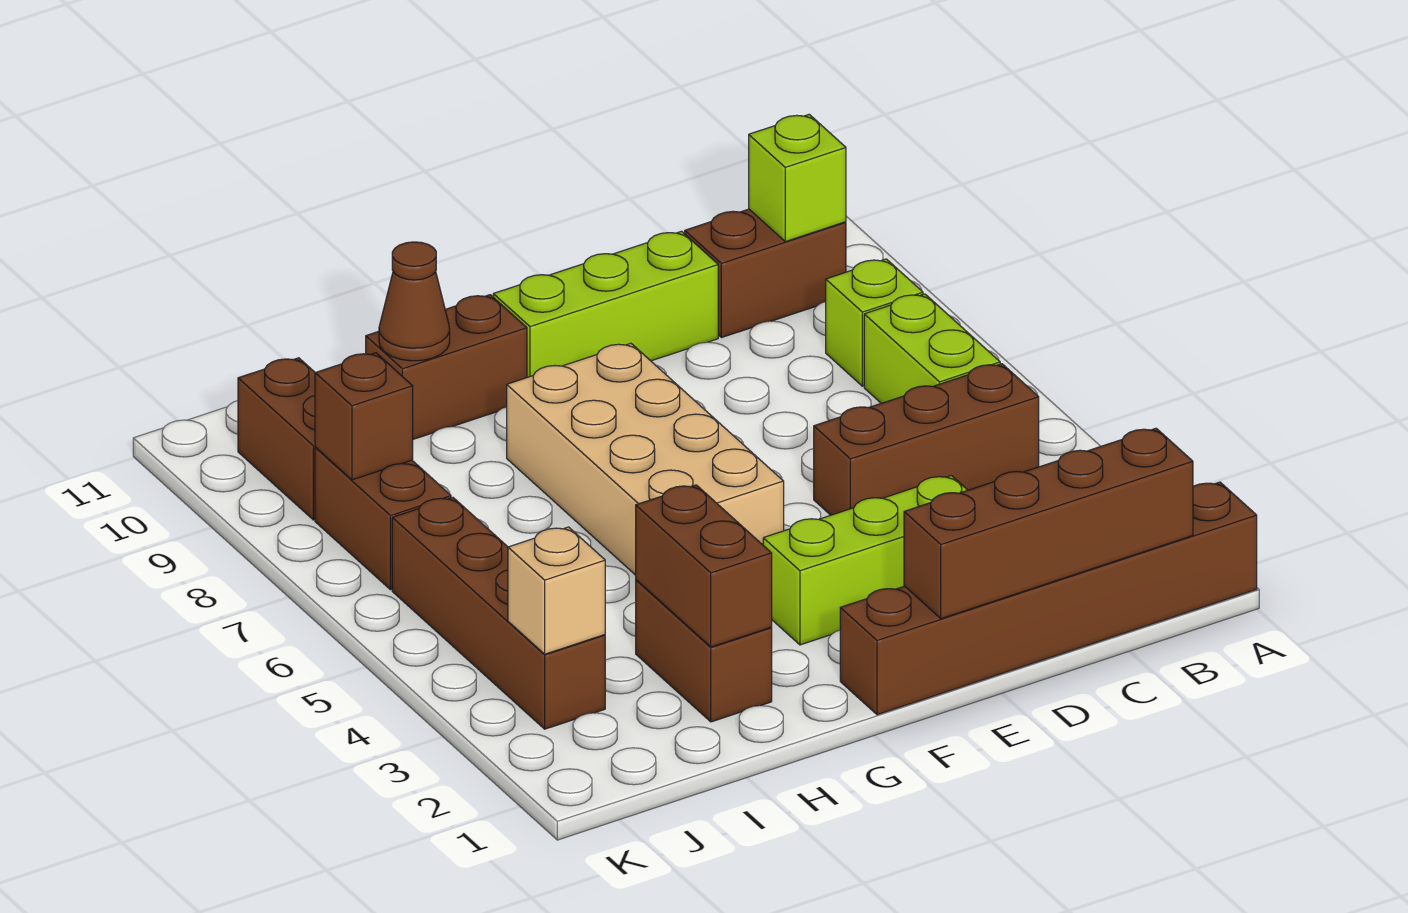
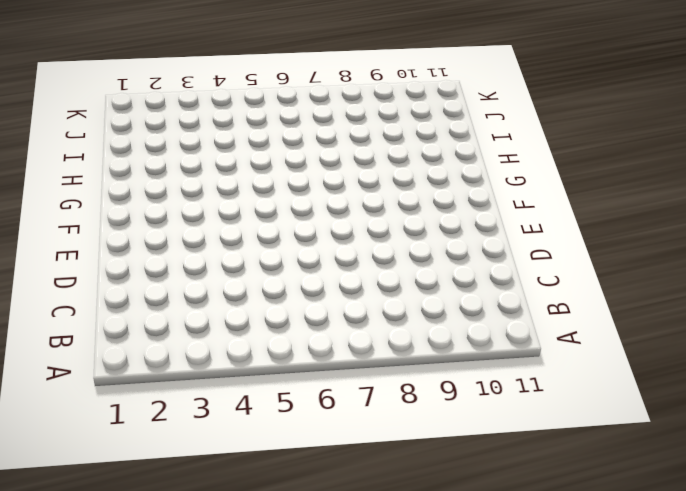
none -> brown 1x6 brick [840,482,1257,715]
none -> brown 1x3 brick [814,364,1039,515]
none -> lime 1x2 brick [864,294,1000,403]

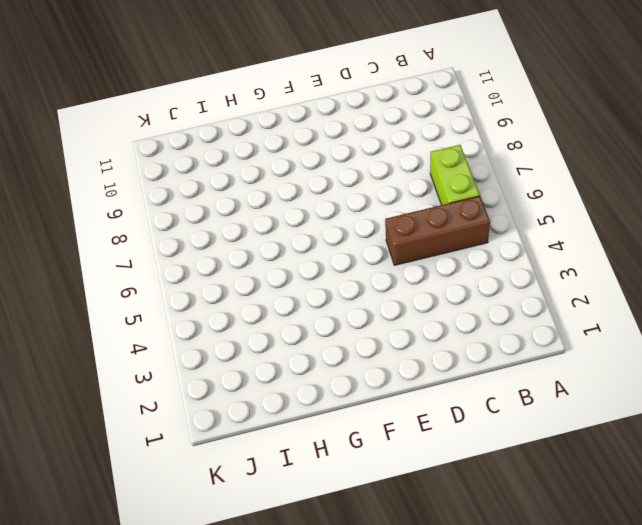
none -> brown 1x6 brick [840,482,1257,715]
none -> lime 1x1 brick [826,259,923,386]
none -> brown 1x2 brick [685,209,846,338]

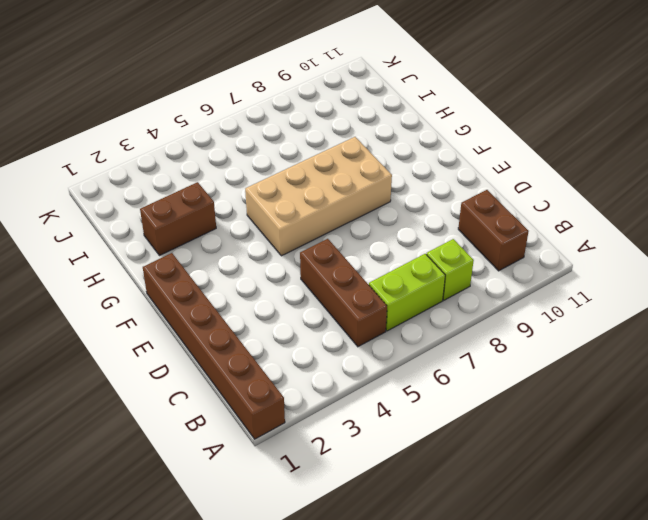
none -> lime 1x3 brick [763,476,967,645]
none -> lime 1x3 brick [493,231,718,377]
none -> brown 1x2 brick [366,295,527,439]

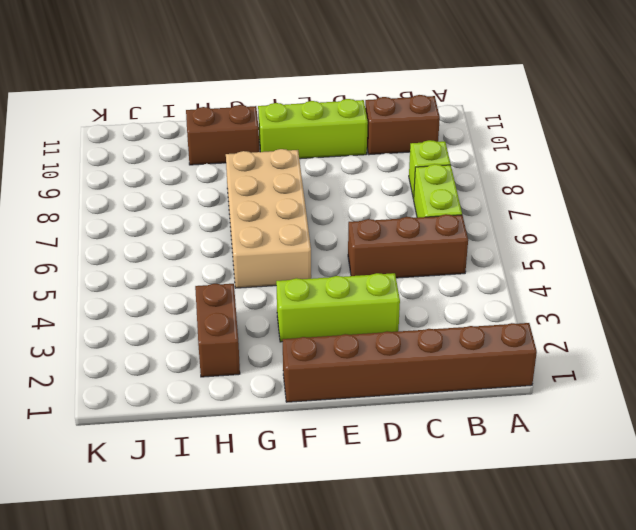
none -> brown 1x4 brick [392,497,605,729]
none -> brown 1x2 brick [315,447,451,590]
none -> brown 1x2 brick [238,358,315,520]

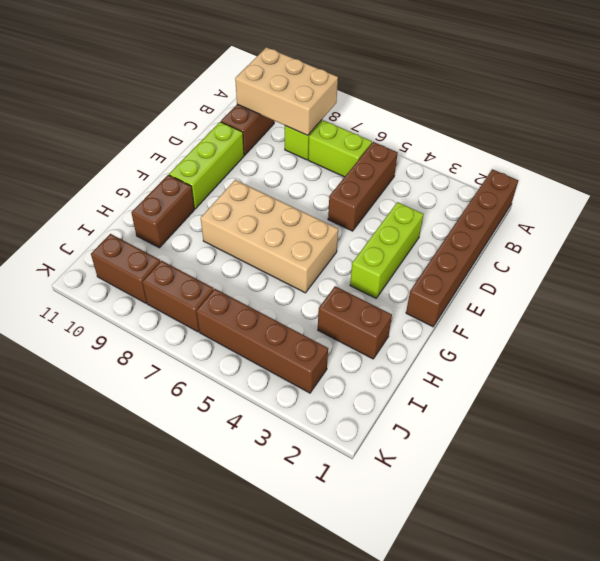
tan 2x3 brick [235,47,338,135] -> lime 1x1 brick [749,114,846,242]
none -> brown 1x4 brick [904,428,1193,619]
none -> brown 1x2 brick [636,485,772,647]
none -> brown 1x1 cone [379,242,450,361]

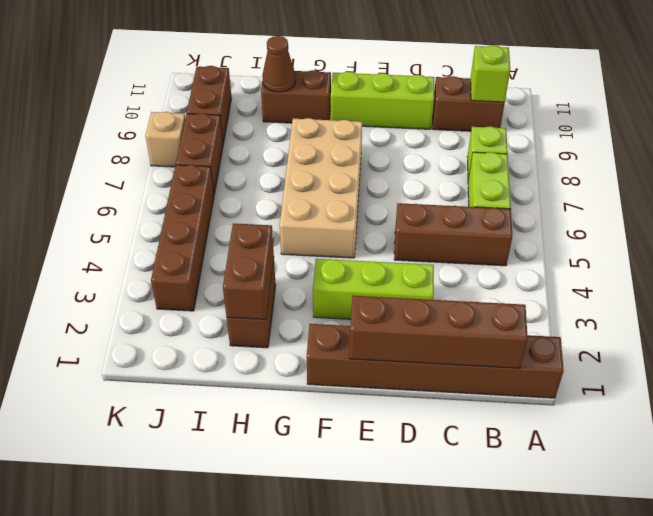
tan 1x1 brick [145,112,185,167] -> tan 1x1 brick moved to [508,527,605,654]
none -> brown 1x1 brick [315,353,413,480]

